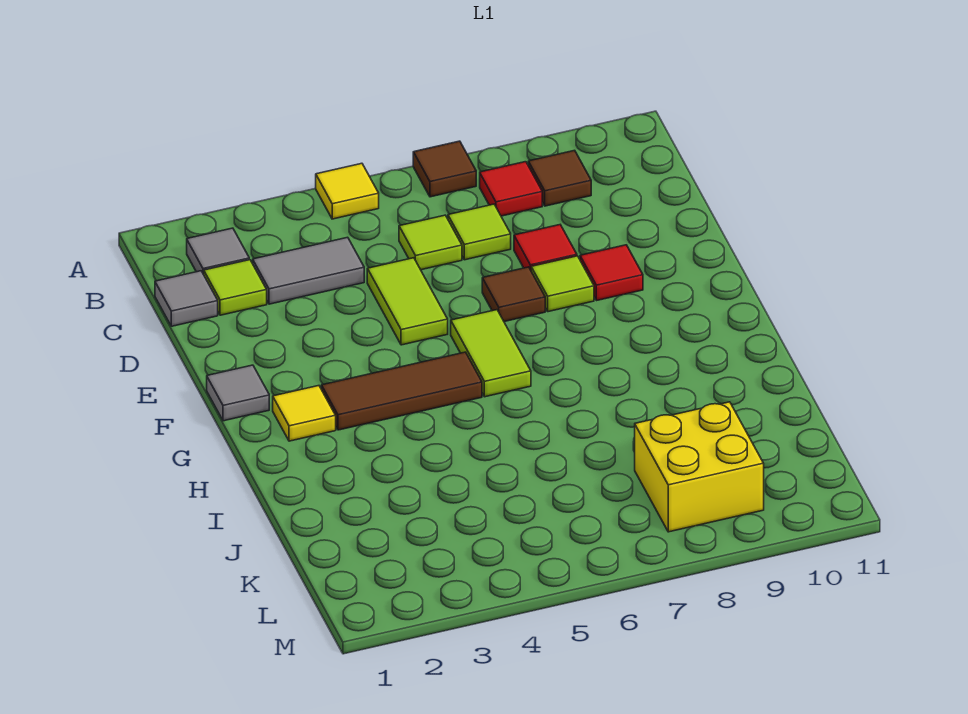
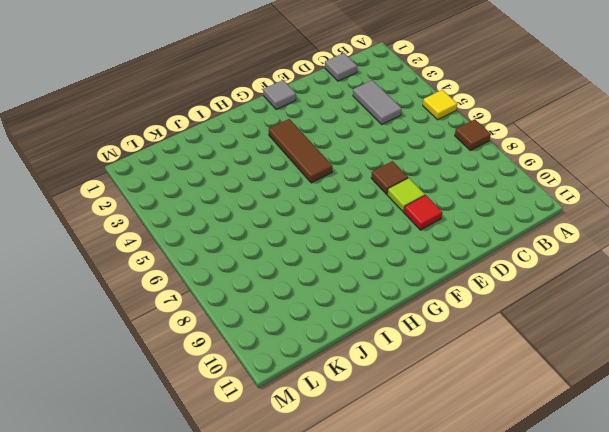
none -> grey 1x1 tile [187,228,249,274]
none -> red 1x1 tile [480,162,542,216]
none -> brown 1x1 tile [528,150,591,206]

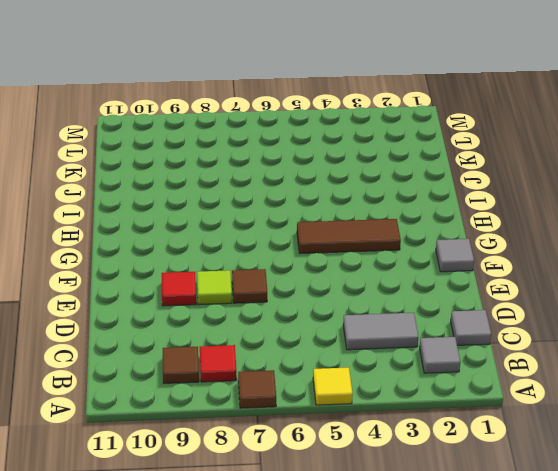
none -> lime 1x1 tile [204,260,267,315]
none -> lime 1x1 tile [399,215,462,270]
none -> lime 1x1 tile [448,204,511,260]

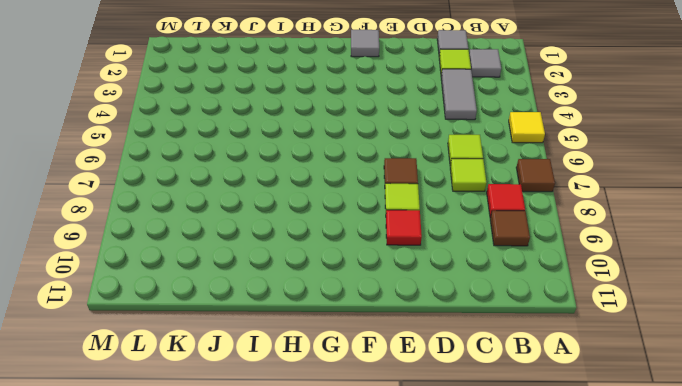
none -> lime 1x2 tile [367,258,448,345]
none -> red 1x1 tile [514,225,577,270]
none -> lime 1x2 tile [451,310,531,397]

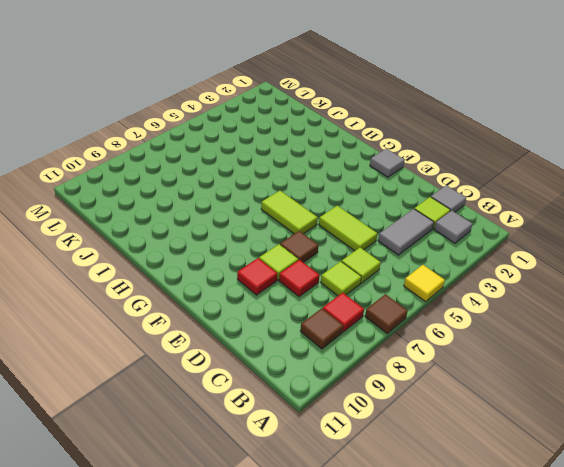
none -> yellow 1x1 tile [273,386,336,441]
none -> brown 1x3 tile [321,352,482,430]
none -> yellow 2x2 brick [635,402,764,532]

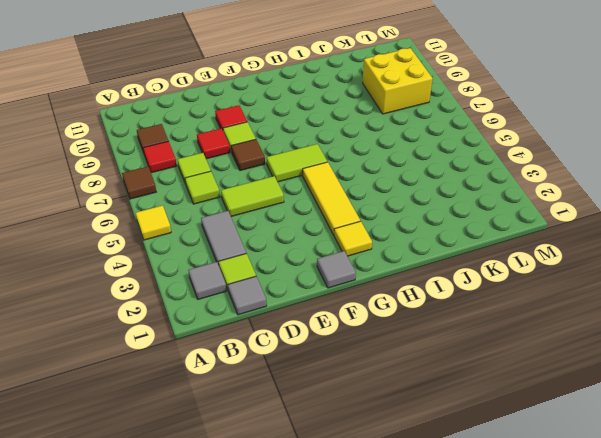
yellow 1x3 tile [303,162,360,235] -> brown 1x3 tile [321,352,482,430]

